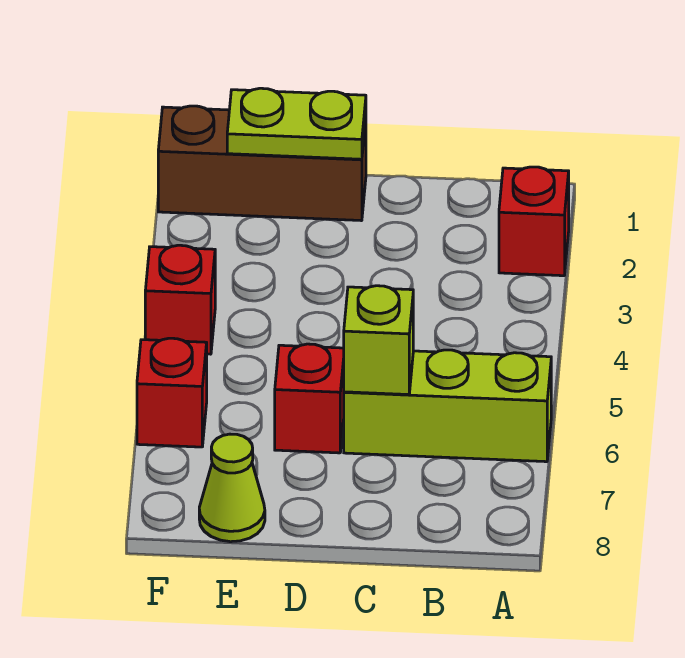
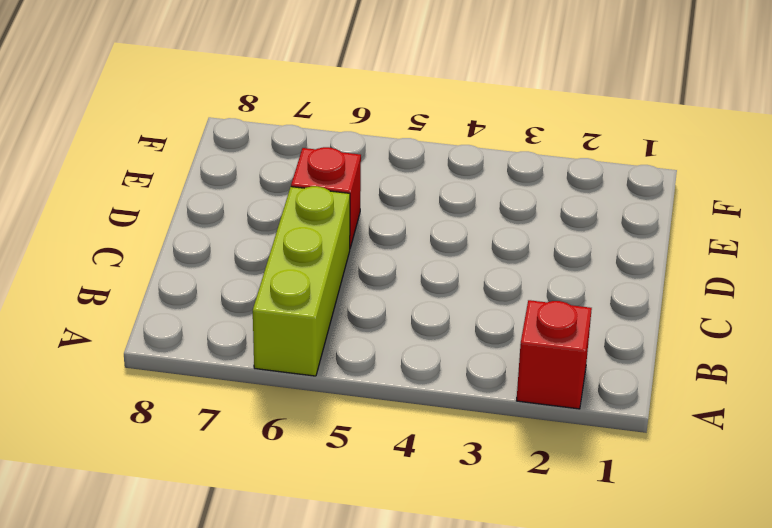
none -> brown 1x3 brick [158,106,366,221]
none -> lime 1x1 cone [199,434,265,542]

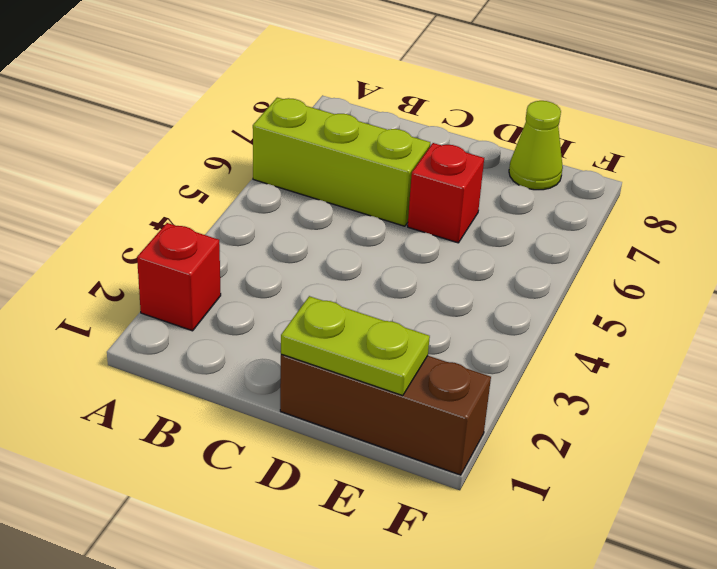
none -> red 1x1 brick [145,245,215,354]
none -> red 1x1 brick [137,338,207,447]

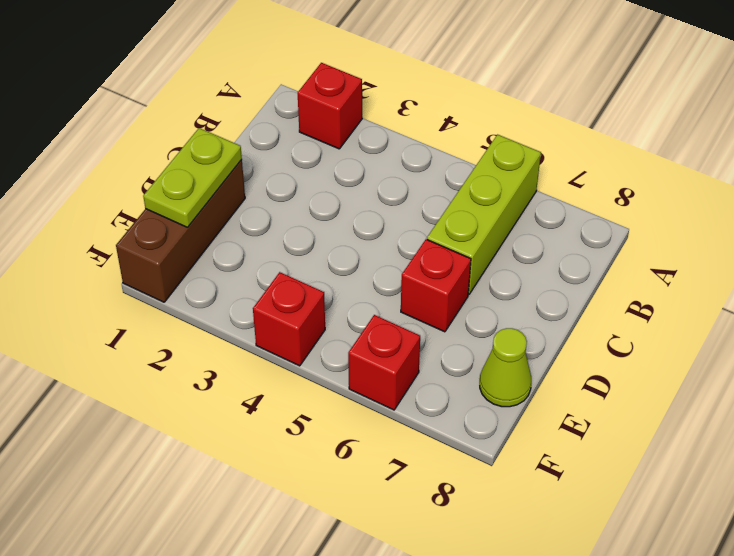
none -> lime 1x1 brick [344,286,413,395]

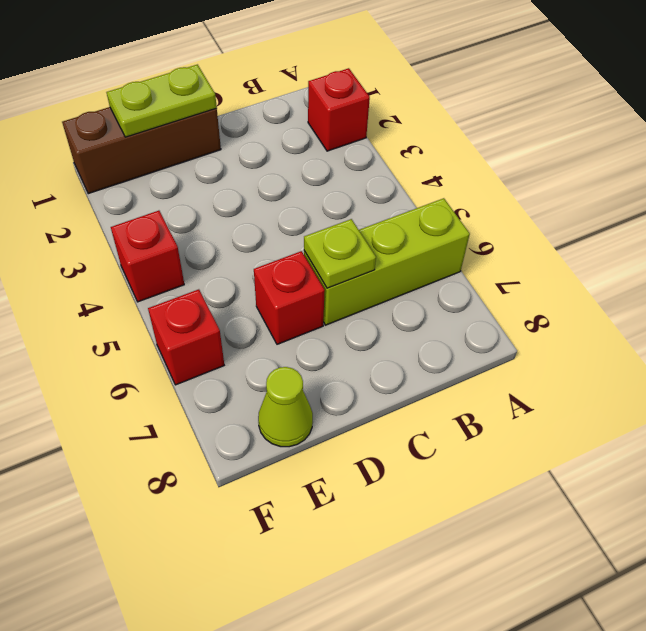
lime 1x1 plate [304,219,376,288] -> lime 1x1 brick [344,286,413,395]

